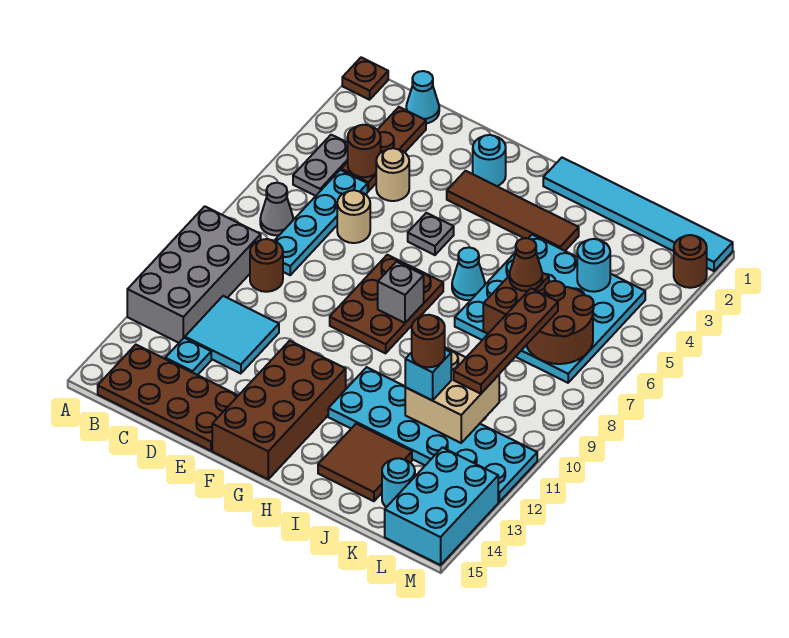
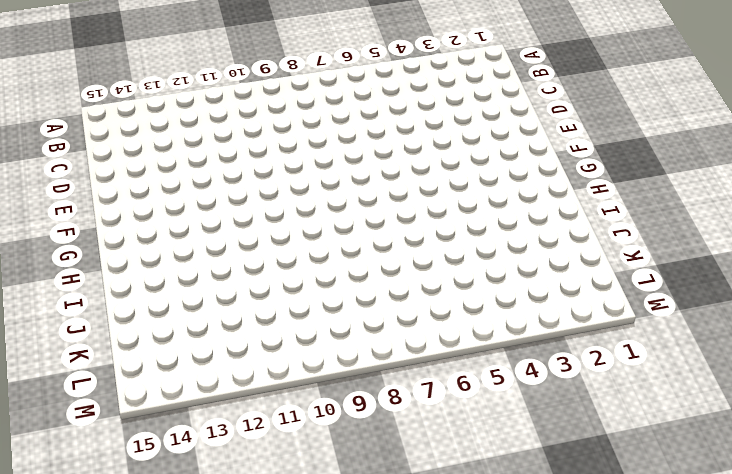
none -> brown 1x1 plate [342,57,388,100]
none -> grey 2x4 brick [127,206,261,343]
none -> grey 1x2 plate [293,135,348,196]
none -> grey 1x1 cone [260,183,293,235]

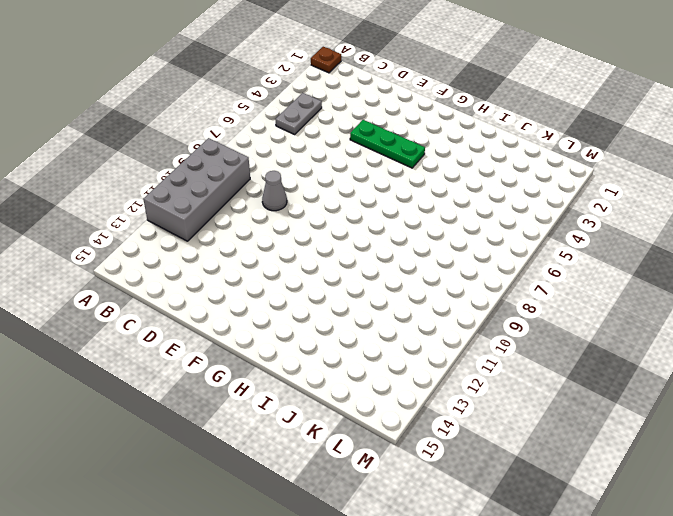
grey 1x1 cone [262,171,287,211] -> grey 1x1 cone moved to [260,183,293,235]
green 1x3 plate [350,120,425,168] -> none
none -> brown 2x4 plate [98,345,238,451]
none -> cyan 1x1 cone [406,71,439,123]
none -> brown 1x3 plate [341,107,426,191]
none -> cyan 1x4 plate [274,170,368,275]

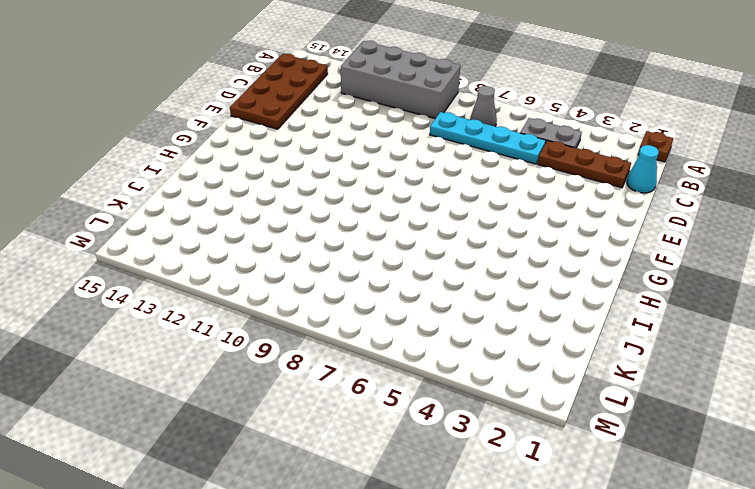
none -> brown 1x1 round brick [250,239,283,292]
none -> cyan 2x2 tile [185,296,279,374]
none -> cyan 1x1 plate [165,338,211,375]
none -> tan 1x1 round brick [376,148,409,201]

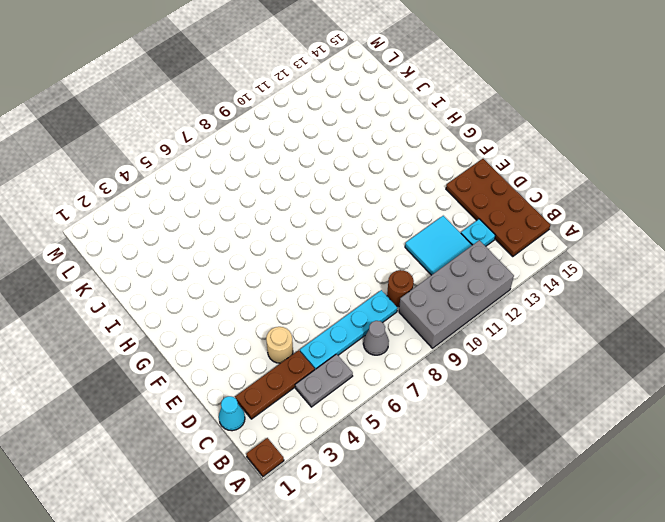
none -> tan 1x1 round brick [337,190,370,243]
none -> cyan 1x1 round brick [473,135,506,186]
none -> brown 1x4 tile [447,171,579,251]
none -> grey 1x1 plate [408,213,454,255]

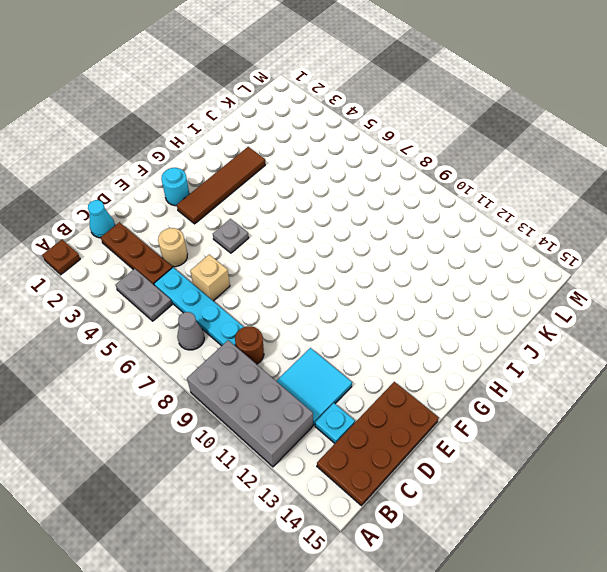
tan 1x1 brick [190,254,230,301] -> tan 1x1 round brick [337,190,370,243]
none -> brown 2x3 plate [330,255,443,353]
none -> brown 2x4 brick [212,341,346,479]
none -> cyan 1x6 tile [543,158,733,271]
none -> cyan 1x1 cone [452,247,485,300]

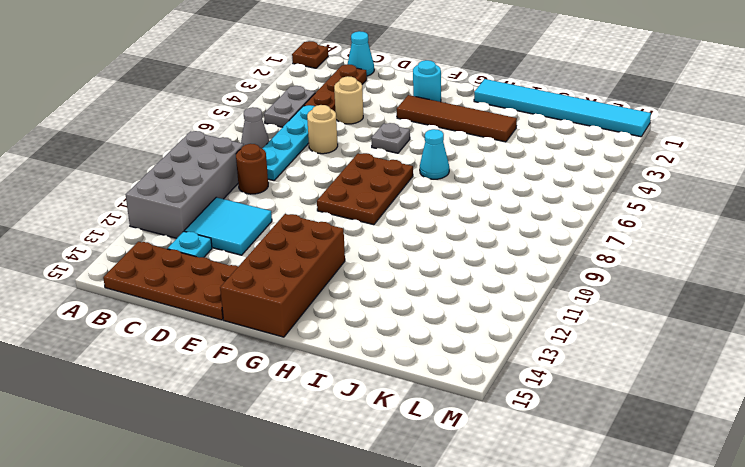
none -> cyan 2x6 plate [328,367,537,502]
none -> cyan 4x4 plate [455,235,645,383]
none -> brown 2x2 tile [318,424,412,501]
none -> cyan 1x1 round brick [382,458,415,507]

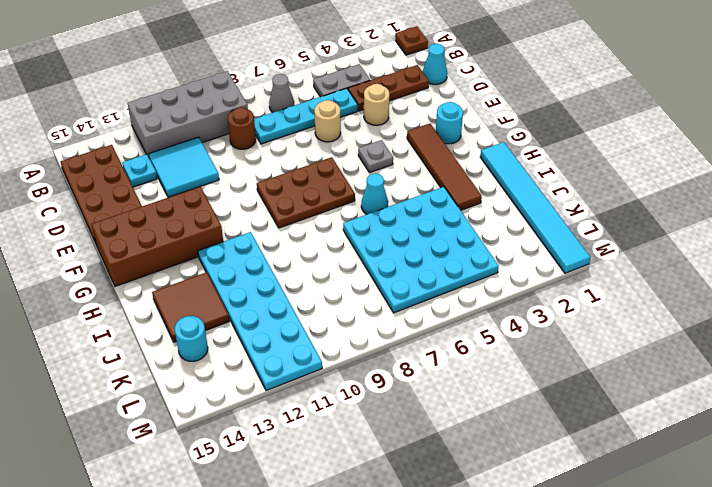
none -> cyan 2x3 brick [385,447,498,565]
none -> brown 1x1 round brick [674,235,707,288]
none -> brown 1x1 round brick [348,125,381,177]
none -> grey 1x1 brick [378,262,424,323]

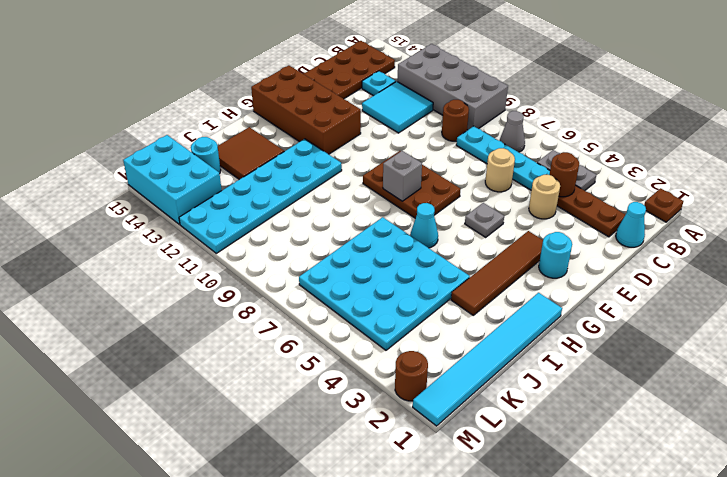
none -> brown 1x2 brick [483,273,549,334]
none -> tan 2x2 brick [405,347,499,443]
none -> cyan 1x1 round brick [577,239,610,292]
none -> brown 2x2 round brick [527,281,594,364]

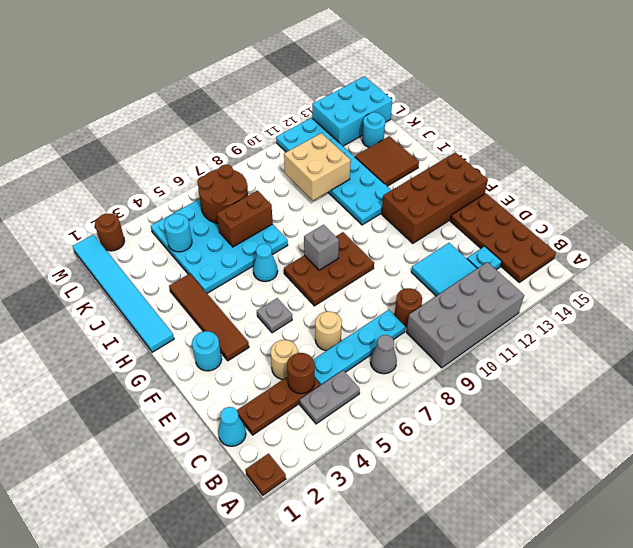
none -> brown 1x1 cone [509,238,542,291]
none -> cyan 1x1 brick [405,350,451,400]
none -> brown 1x4 plate [454,288,558,394]
none -> brown 1x1 round brick [412,315,445,367]

